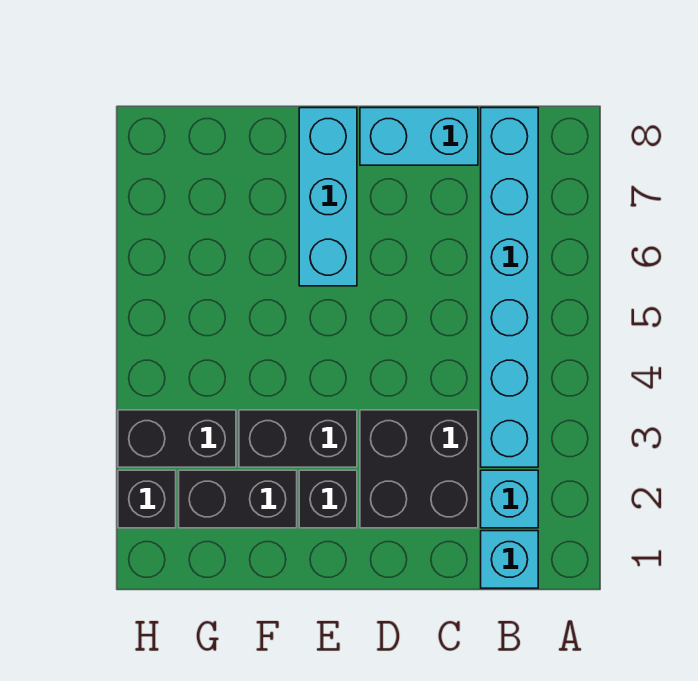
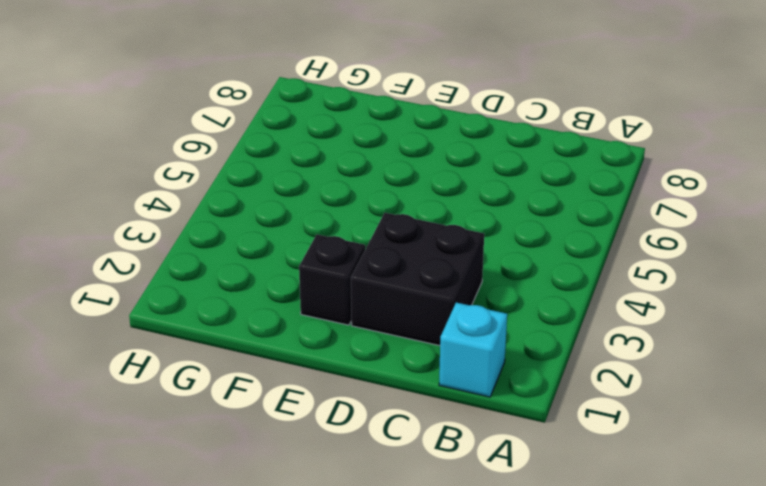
none -> cyan 1x1 brick [481,470,538,528]
none -> cyan 1x6 brick [481,108,538,467]

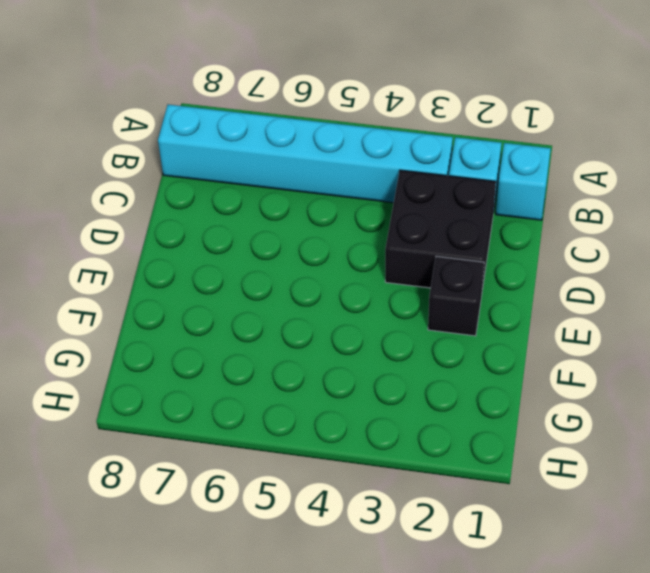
none -> cyan 1x2 brick [360,108,478,165]
none -> black 1x2 brick [239,410,357,467]

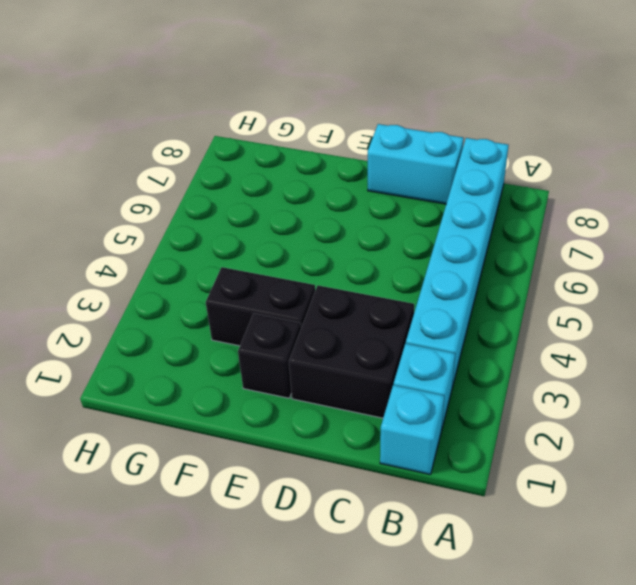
none -> cyan 1x3 brick [299,108,357,286]
none -> black 1x2 brick [179,470,297,528]

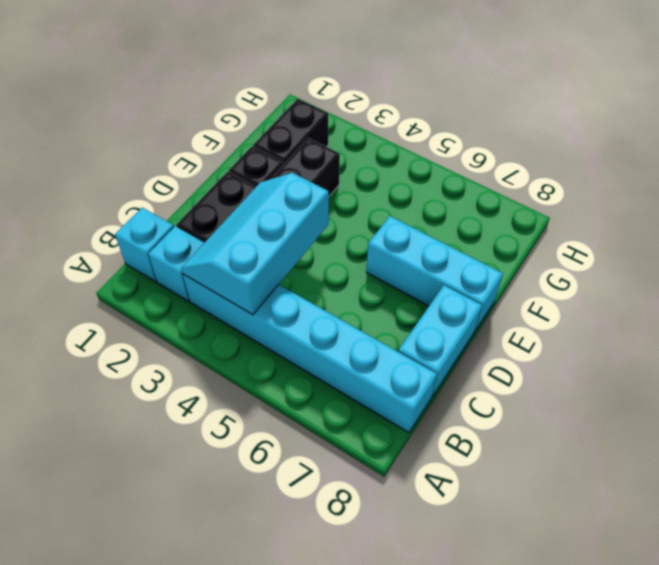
cyan 2x3 slope [181,173,329,315] -> none
none -> black 1x2 brick [118,410,236,467]
none -> black 1x1 brick [118,470,176,528]

